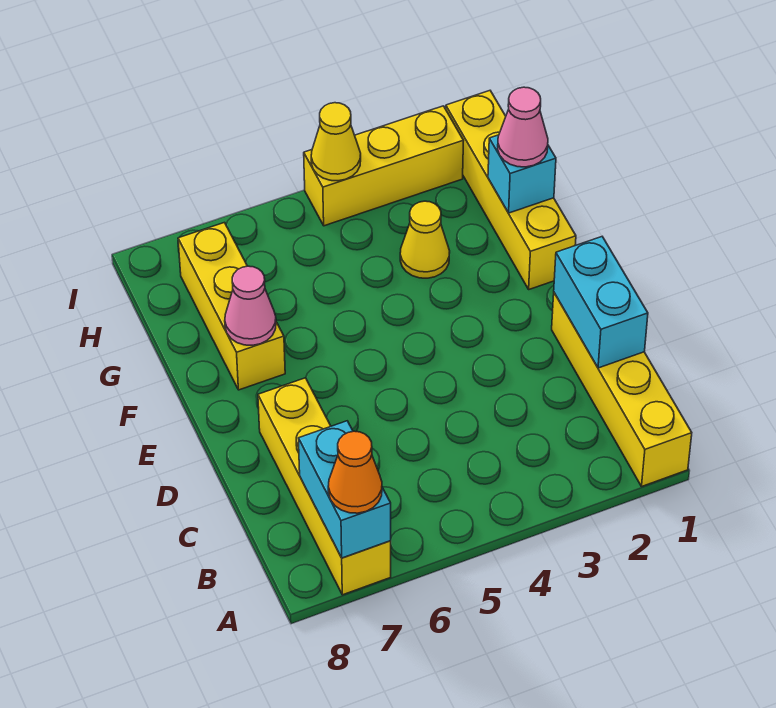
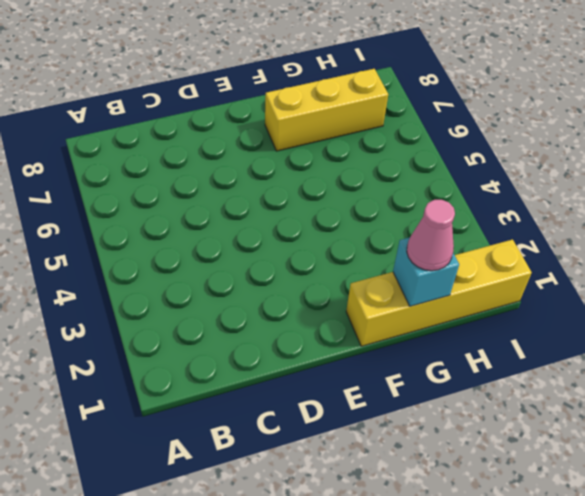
none -> yellow 1x4 brick [552,293,692,486]
none -> yellow 1x4 brick [258,378,391,595]
none -> yellow 1x1 cone [400,201,450,278]

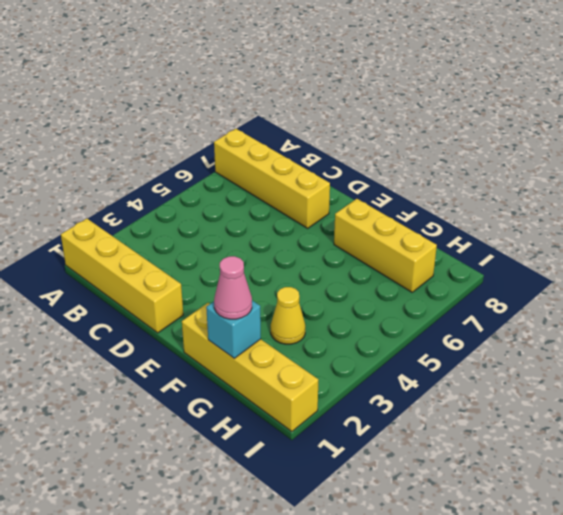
none -> yellow 1x3 brick [304,106,464,226]
none -> cyan 1x2 brick [298,421,391,558]
none -> cyan 1x2 brick [554,237,648,368]

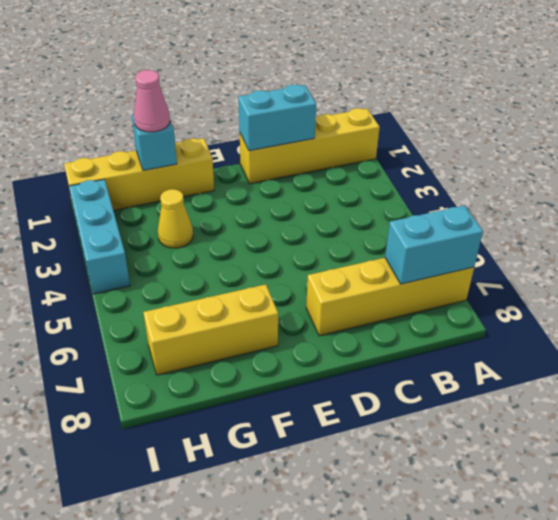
cyan 1x3 brick [69,179,130,294] -> yellow 1x3 brick [304,106,464,226]
none -> pink 1x1 cone [225,266,276,345]
none -> yellow 1x1 cone [311,103,361,181]
none -> orange 1x1 cone [328,431,382,513]

